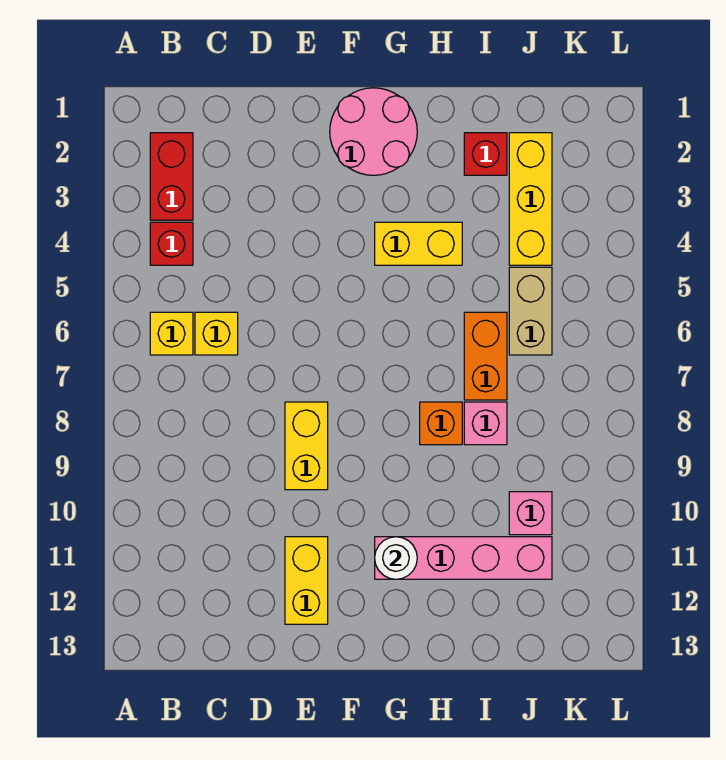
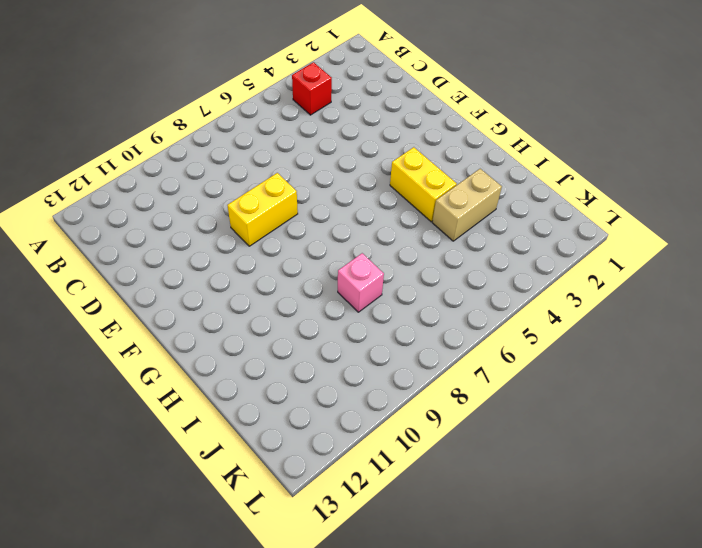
tan 1x2 brick [432,169,502,241] -> tan 1x2 brick moved to [509,267,552,355]
none -> red 1x2 brick [150,133,193,220]
none -> yellow 1x1 brick [150,312,193,355]
none -> yellow 1x1 brick [195,312,238,355]

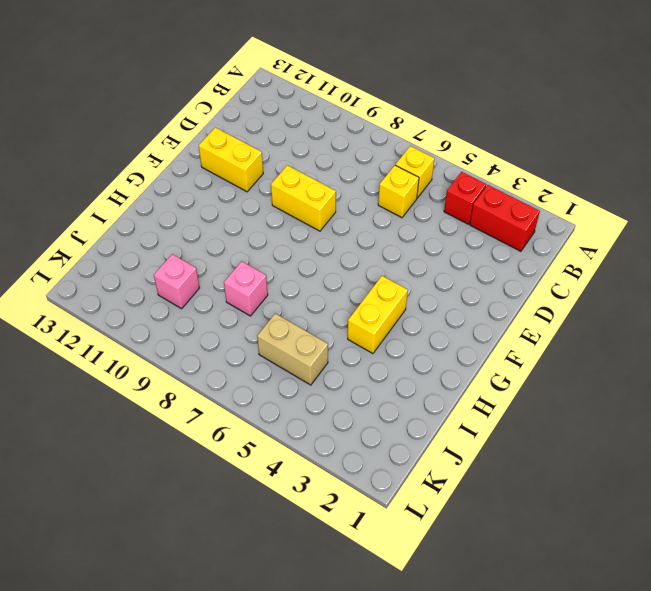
none -> pink 2x2 round brick [330,88,417,175]
none -> pink 1x4 brick [375,537,552,579]
none -> orange 1x1 brick [420,402,462,445]

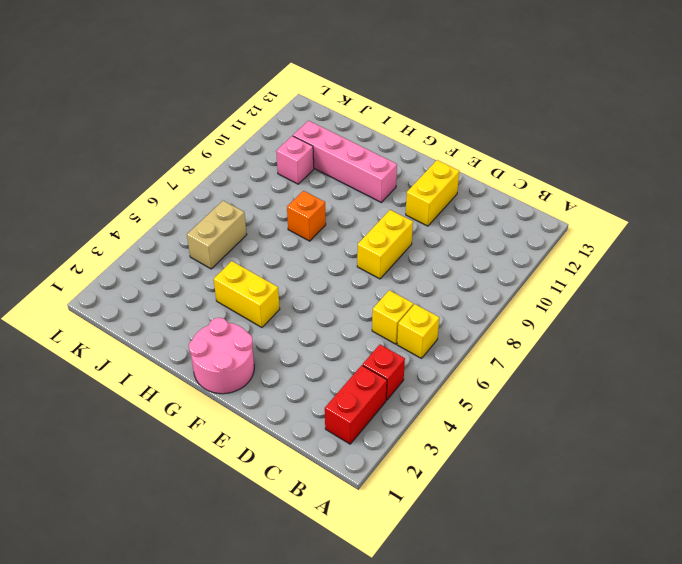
none -> red 1x1 brick [464,133,507,175]
none -> orange 1x2 brick [464,312,507,400]
none -> pink 1x1 brick [464,402,507,445]

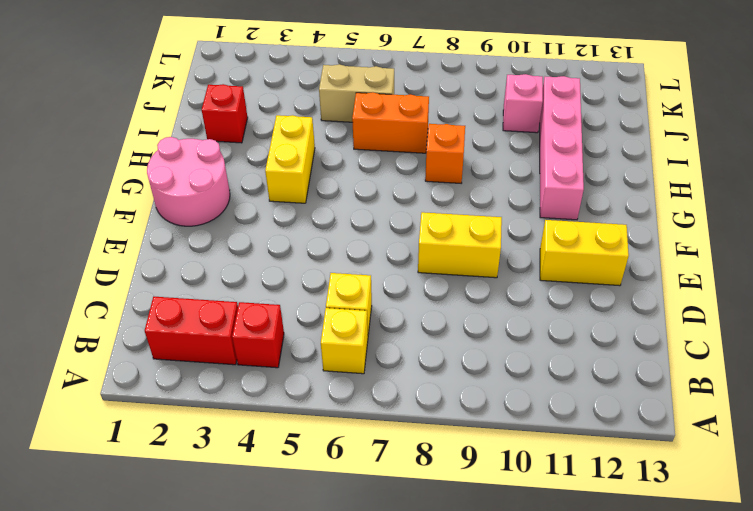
none -> pink 1x1 brick [464,402,507,445]
none -> yellow 1x3 brick [509,133,552,265]
none -> white 1x1 round brick [375,537,417,579]

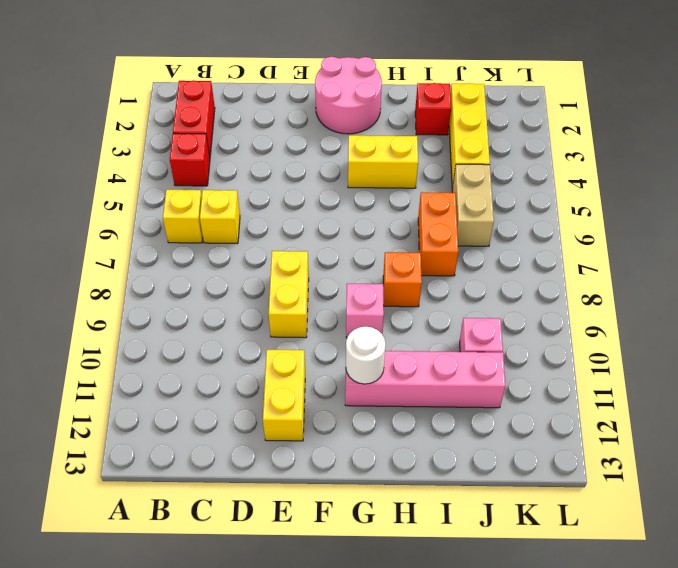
pink 1x1 brick [346,284,384,338] -> pink 1x1 brick moved to [464,402,507,445]

